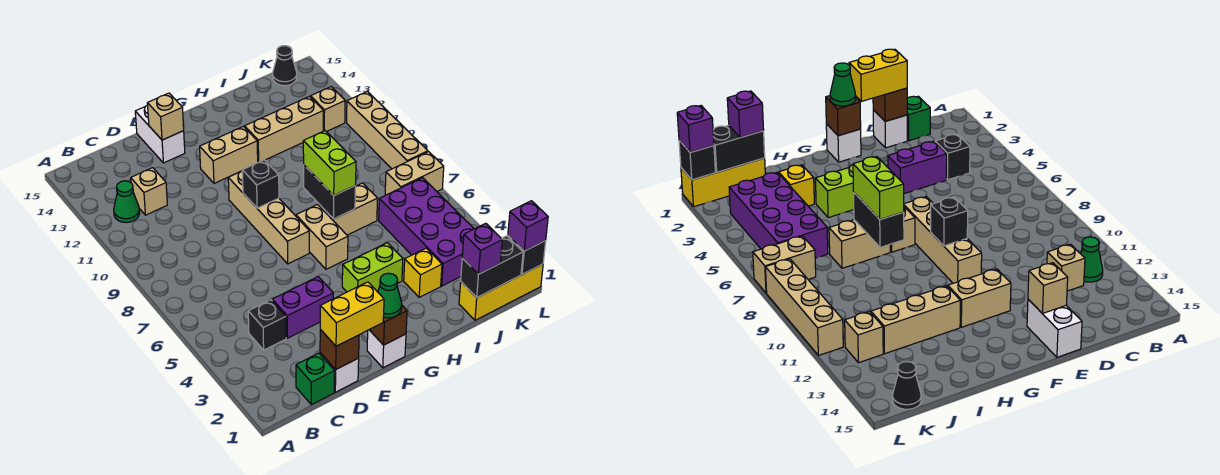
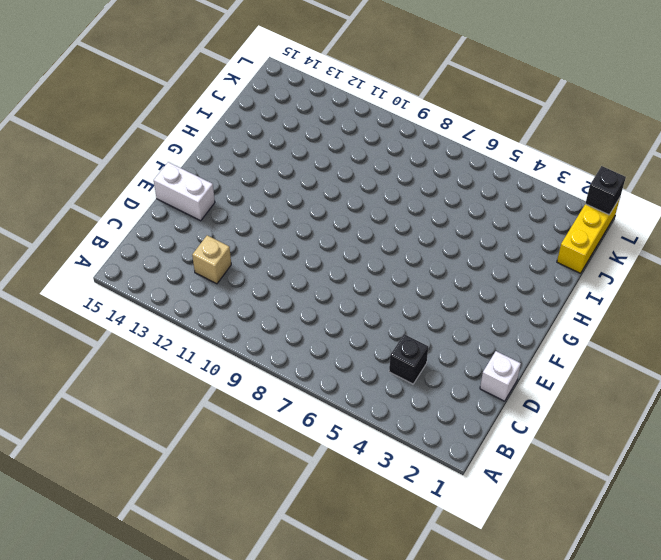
none -> green 1x1 cone [114,181,140,223]
none -> green 1x1 brick [296,353,335,405]
none -> purple 1x2 brick [272,277,333,338]
none -> white 1x1 brick [367,330,406,368]

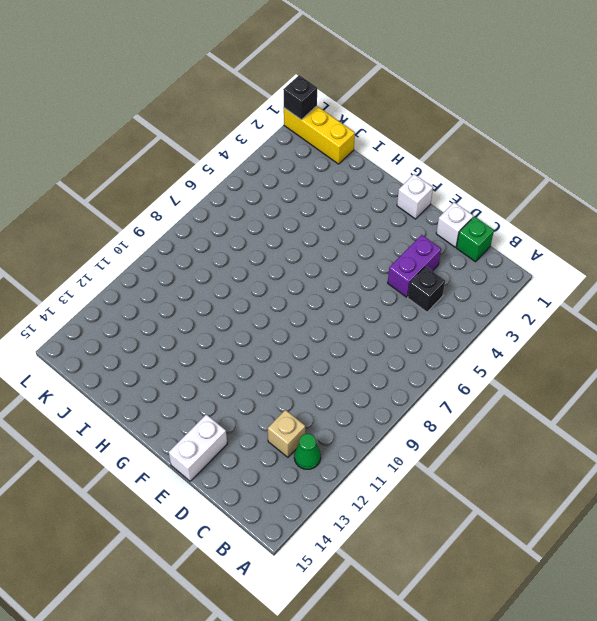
purple 1x2 brick [388,235,441,297] -> purple 1x2 brick turned to [272,277,333,338]
none -> tan 1x4 brick [228,171,309,264]
none -> tan 1x2 brick [200,126,258,183]
none -> lime 1x2 brick [342,243,403,292]
none -> tan 1x2 brick [296,204,348,269]

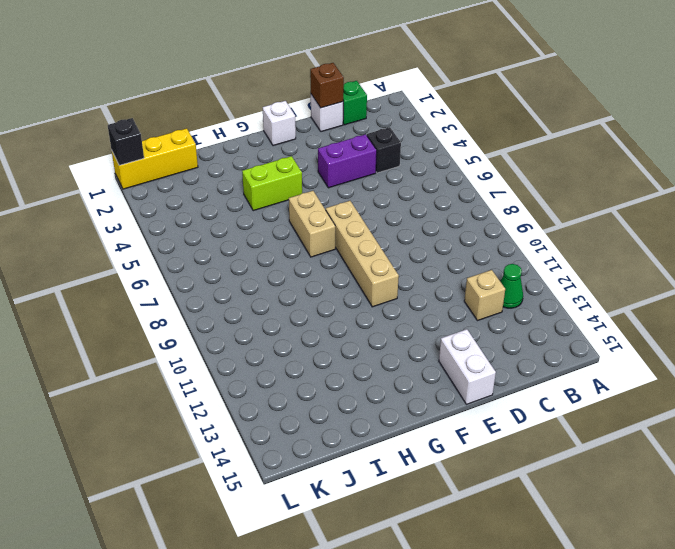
none -> tan 1x2 brick [200,126,258,183]
none -> tan 1x2 brick [319,183,378,235]
none -> tan 1x3 brick [245,96,323,162]
none -> yellow 1x1 brick [404,248,442,297]

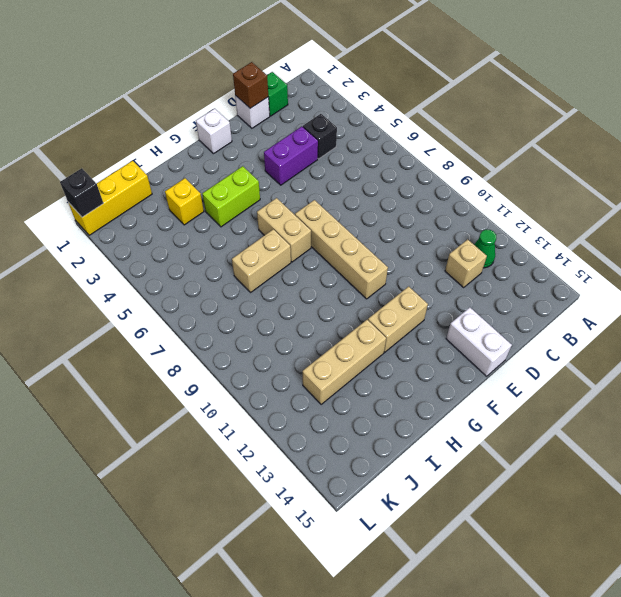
none -> purple 2x4 brick [379,178,474,286]
none -> tan 1x2 brick [385,152,444,195]
none -> tan 1x1 brick [311,87,345,132]
none -> black 1x1 cone [273,46,297,86]

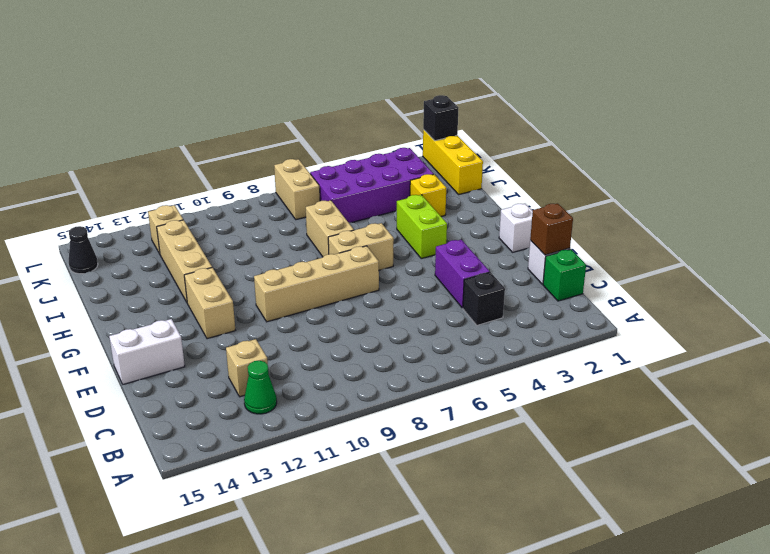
none -> tan 1x4 brick [347,91,428,169]
none -> tan 1x1 brick [147,93,184,140]
none -> brown 1x1 brick [369,306,407,345]
none -> black 1x1 brick [242,160,279,208]

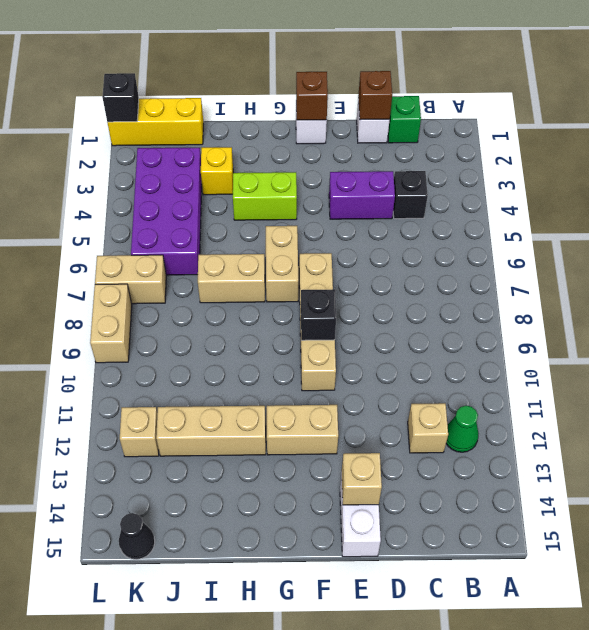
tan 1x2 brick [90,284,132,363] -> tan 1x4 brick [347,91,428,169]
none -> black 1x2 brick [304,165,356,219]
none -> black 1x2 brick [461,236,523,297]
none -> yellow 1x2 brick [320,282,384,346]
none -> green 1x1 cone [378,273,402,318]

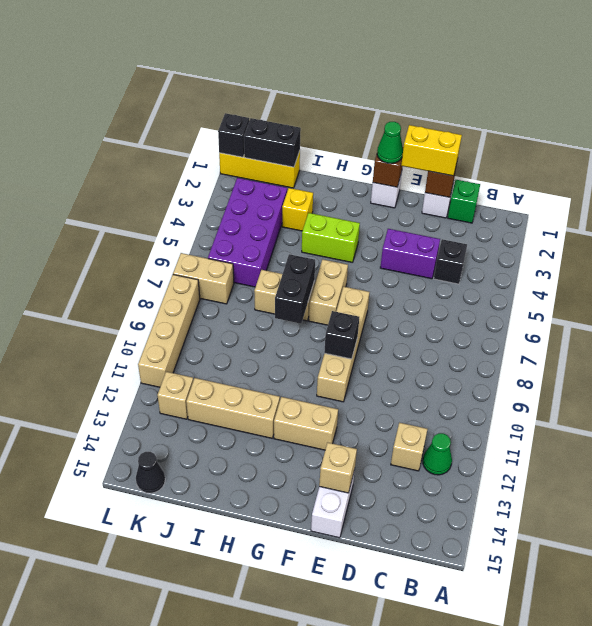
none -> lime 1x2 brick [303,131,356,195]
none -> purple 1x1 brick [462,223,502,274]
none -> purple 1x1 brick [508,201,548,251]

